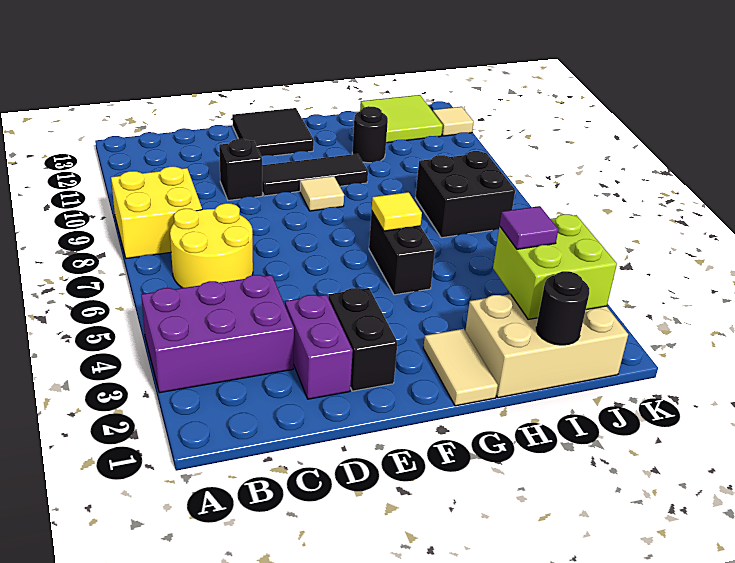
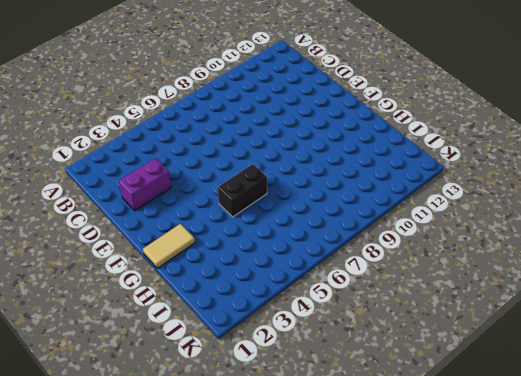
none -> purple 2x3 brick [141,275,294,393]
none -> yellow 2x2 brick [111,167,202,259]
none -> yellow 2x2 round brick [170,203,253,288]

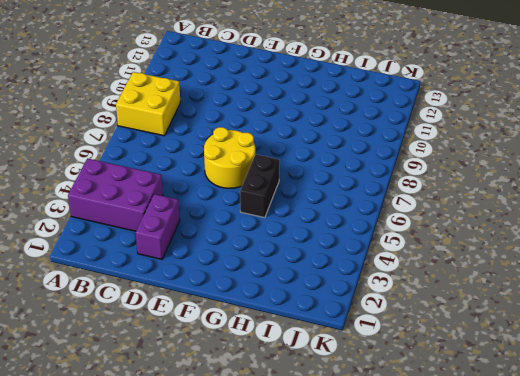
yellow 2x2 round brick [204,127,255,188] -> yellow 2x2 round brick moved to [170,203,253,288]
none -> black 1x1 brick [219,139,262,200]
none -> black 1x2 brick [328,288,398,391]
none -> black 1x3 tile [262,154,368,196]

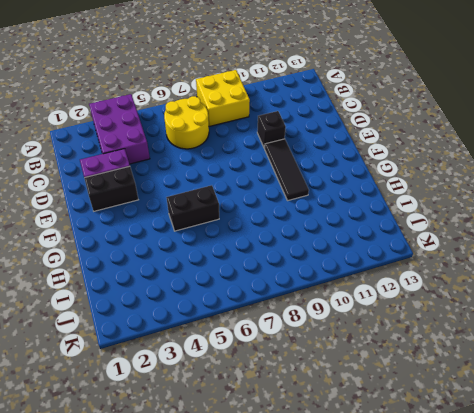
none -> black 2x2 tile [232,108,314,156]
none -> tan 1x1 tile [300,176,344,211]
none -> tan 1x2 tile [423,329,498,406]

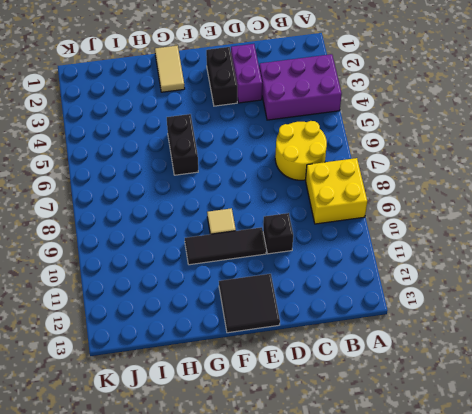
none -> tan 2x3 brick [465,294,628,398]
none -> black 1x1 round brick [352,106,388,163]
none -> black 2x2 brick [415,151,515,238]

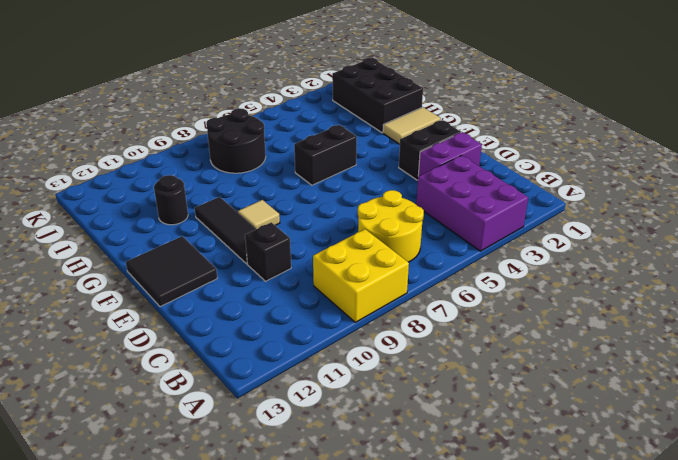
black 2x3 brick [332,58,423,133] -> tan 2x3 brick [465,294,628,398]
black 2x2 round brick [206,108,266,173] -> black 2x2 brick [415,151,515,238]
none -> lime 2x2 tile [360,95,443,143]
none -> tan 1x1 tile [433,107,474,136]
none -> yellow 1x1 tile [372,192,422,231]

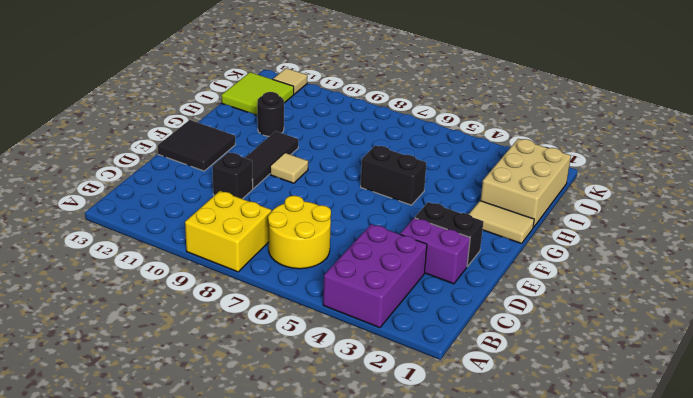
none -> black 2x2 brick [415,151,515,238]
none -> yellow 1x1 tile [372,192,422,231]
none -> black 1x1 round brick [536,271,589,345]

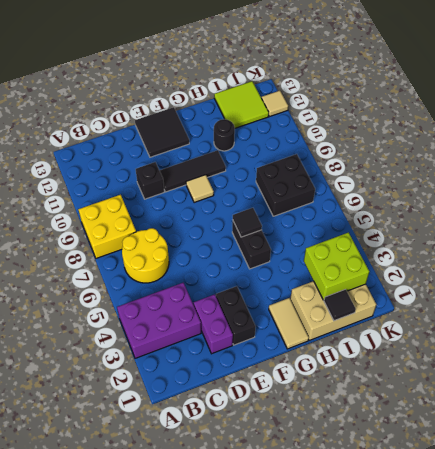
black 1x1 tile [233,208,262,237] -> yellow 1x1 tile [372,192,422,231]
black 1x1 tile [324,290,356,321] -> black 1x1 round brick [536,271,589,345]
none -> purple 1x1 tile [500,206,558,249]

